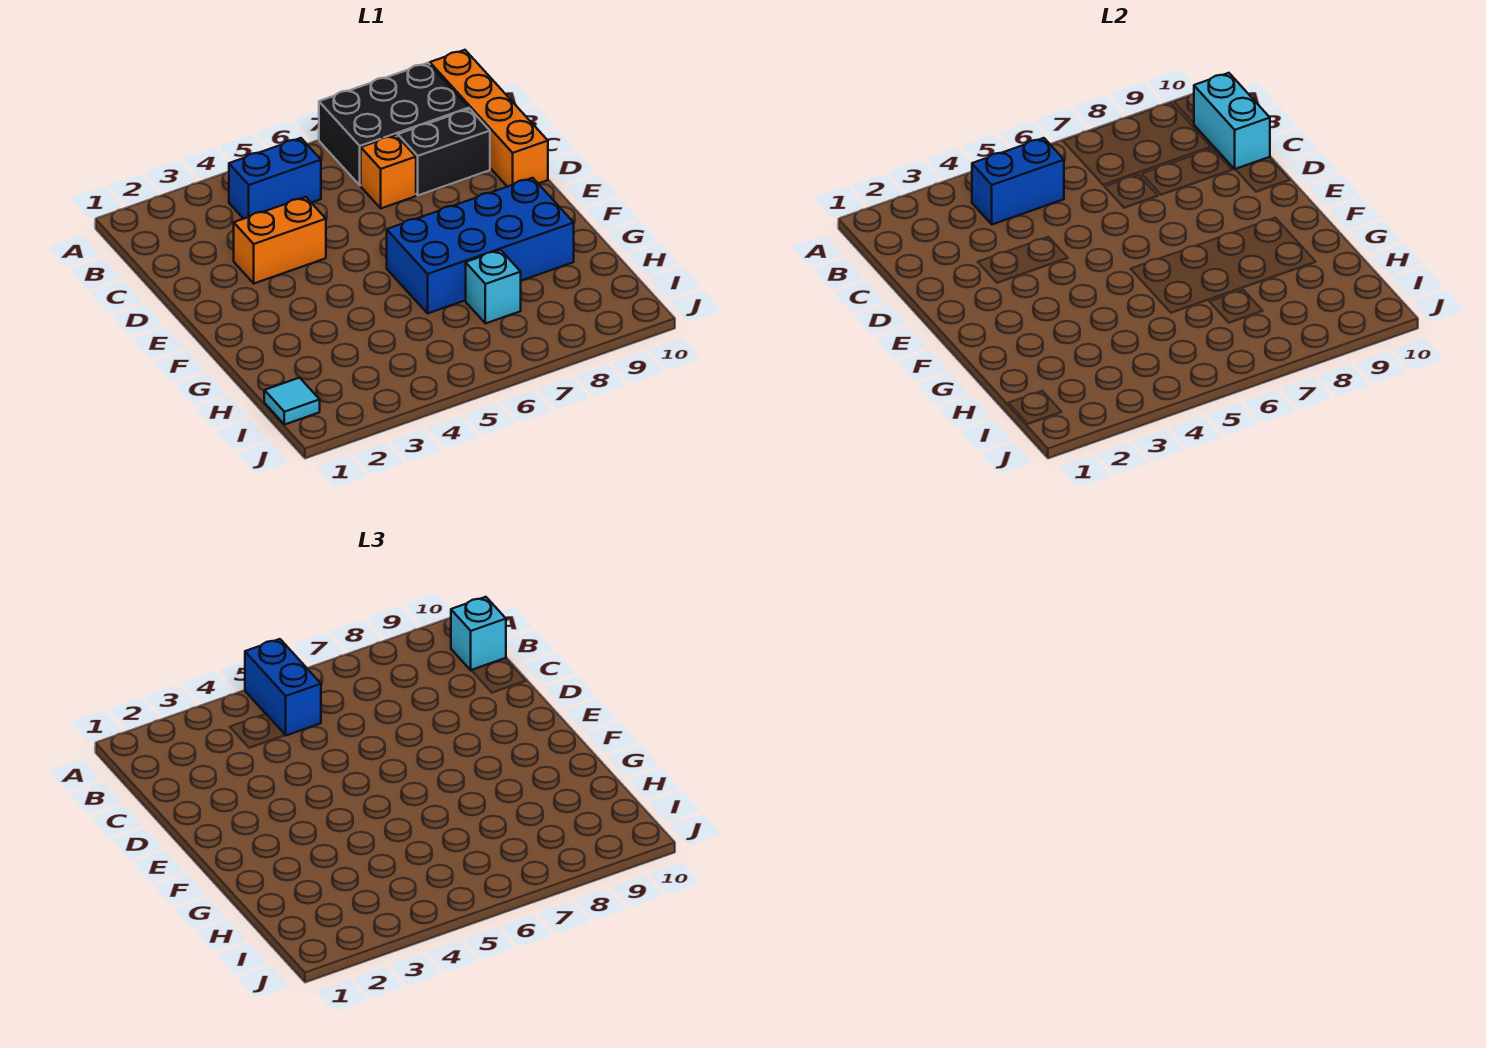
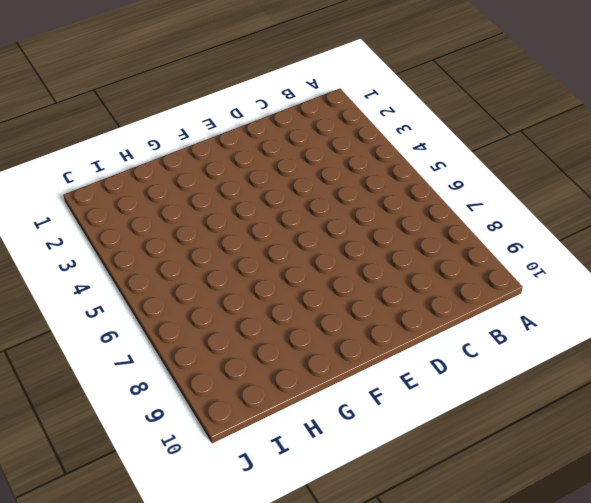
none -> black 2x3 brick [319,63,469,185]
none -> orange 1x4 brick [430,50,548,187]
none -> blue 1x2 brick [229,138,321,219]

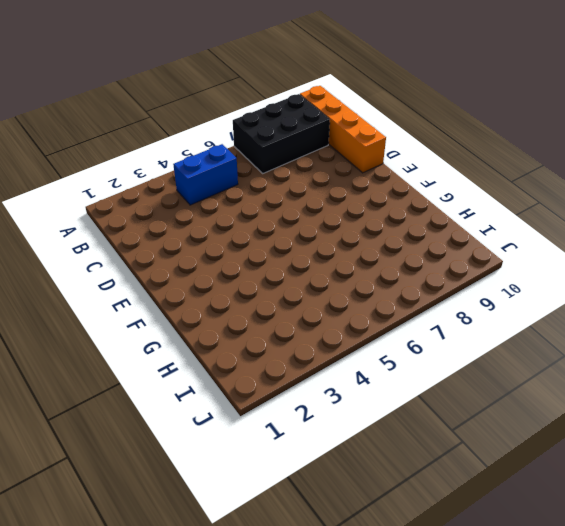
none -> orange 1x1 brick [361,135,416,208]
none -> black 1x2 brick [398,109,490,195]
none -> orange 1x2 brick [234,197,326,283]

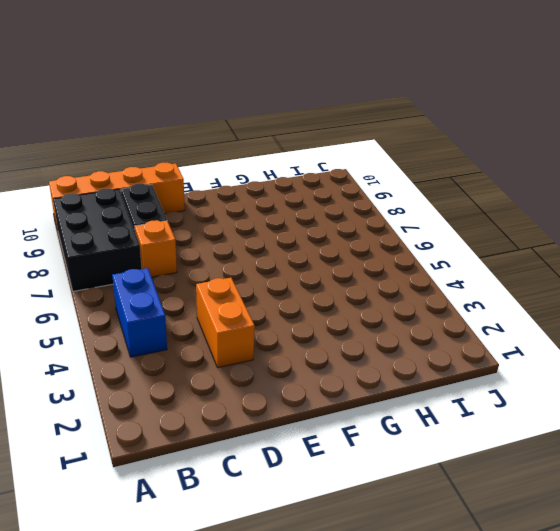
none -> blue 2x4 brick [387,178,574,313]
none -> cyan 1x1 brick [466,250,521,324]
none -> cyan 1x1 tile [264,378,320,425]

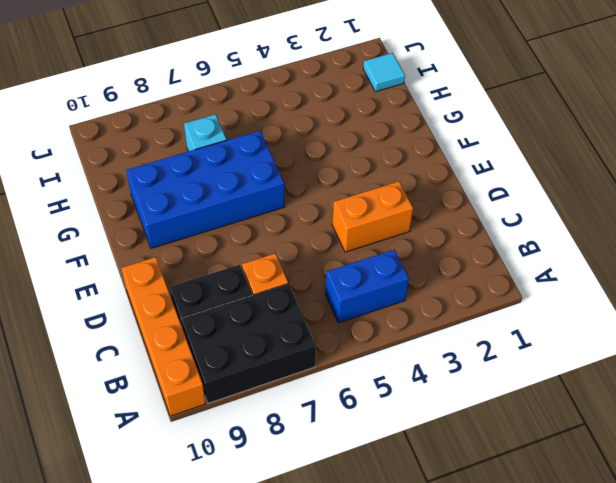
none -> blue 1x2 brick [972,138,1064,224]
none -> cyan 1x2 brick [1194,73,1270,169]
none -> blue 1x2 brick [245,639,321,735]

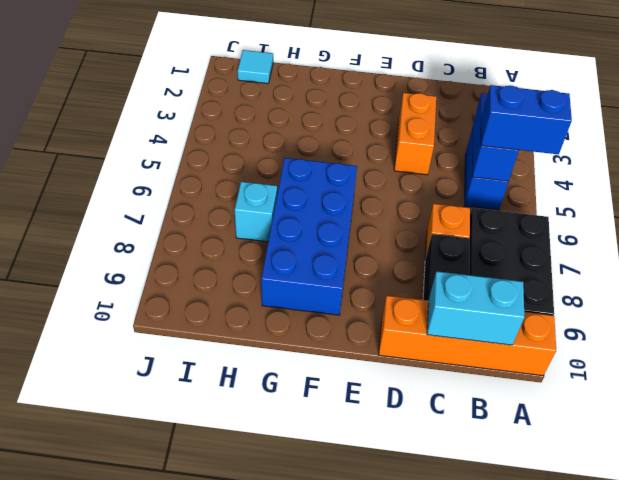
none -> cyan 1x1 brick [451,597,506,670]

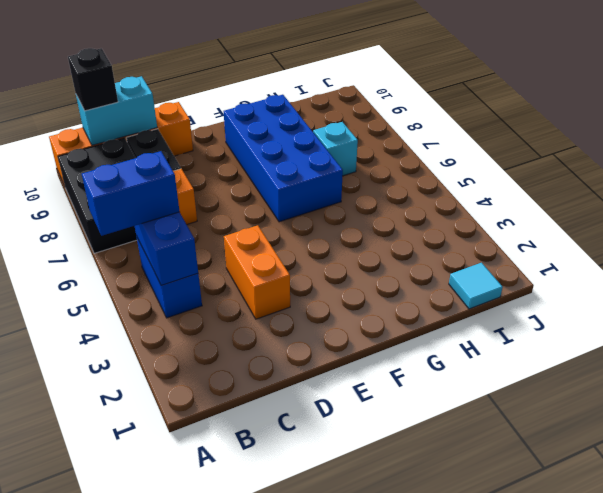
black 1x1 brick [68,48,118,111] -> cyan 1x1 brick [451,597,506,670]

